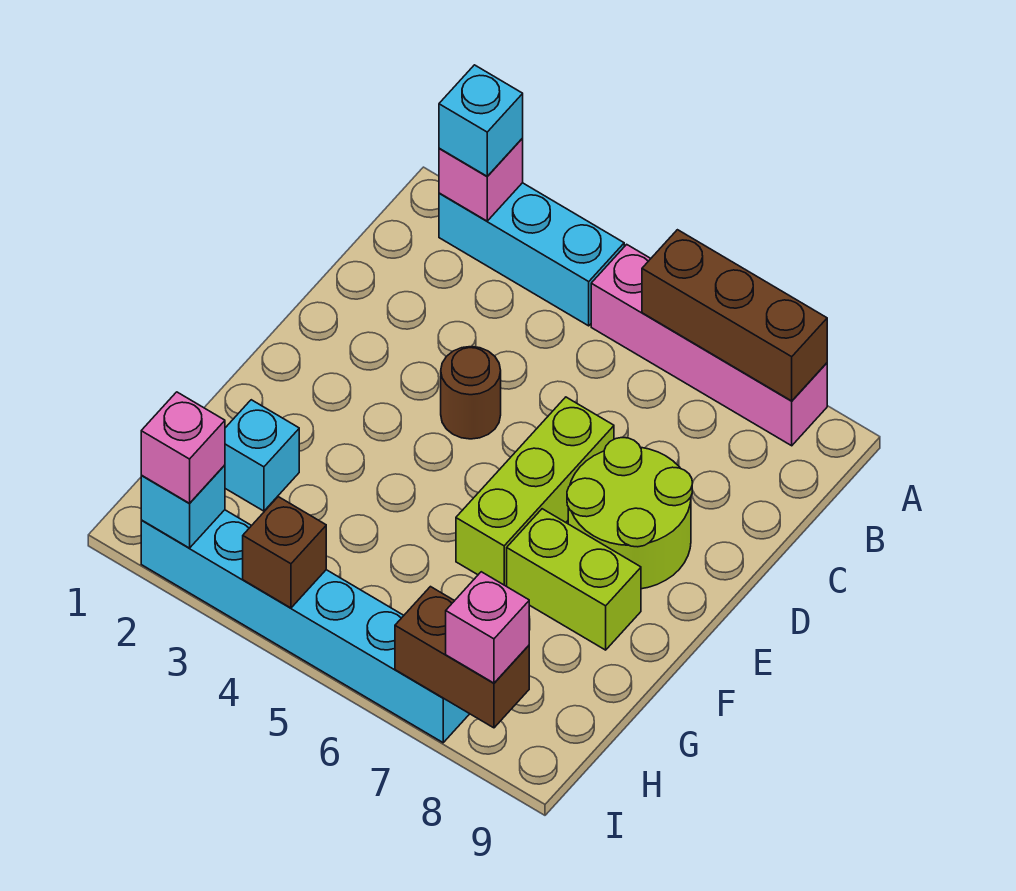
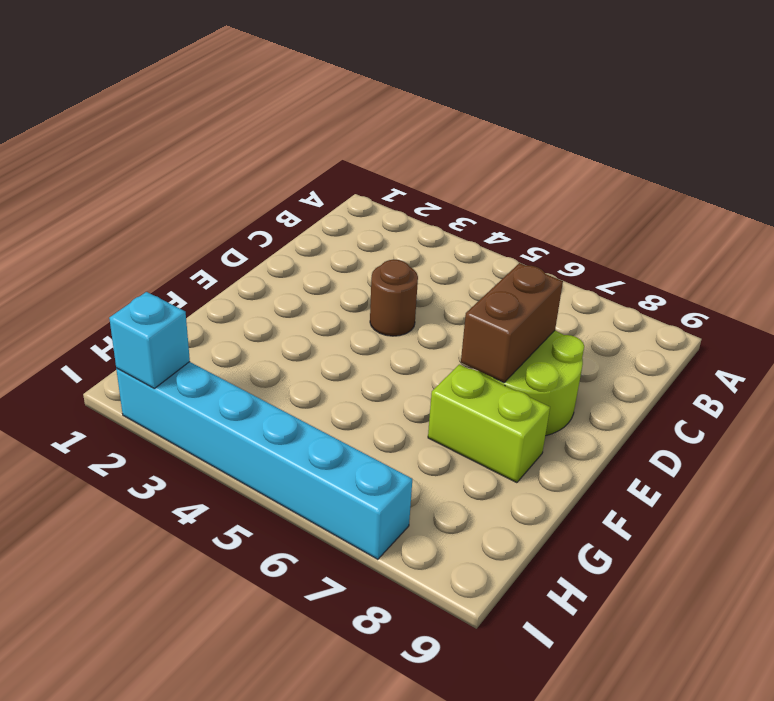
brown 1x2 brick [461,263,563,383] -> brown 1x2 brick turned to [395,587,529,728]
none -> cyan 1x3 brick [439,183,624,326]
none -> pink 1x4 brick [591,244,827,446]
none -> lime 1x3 brick [456,397,614,586]

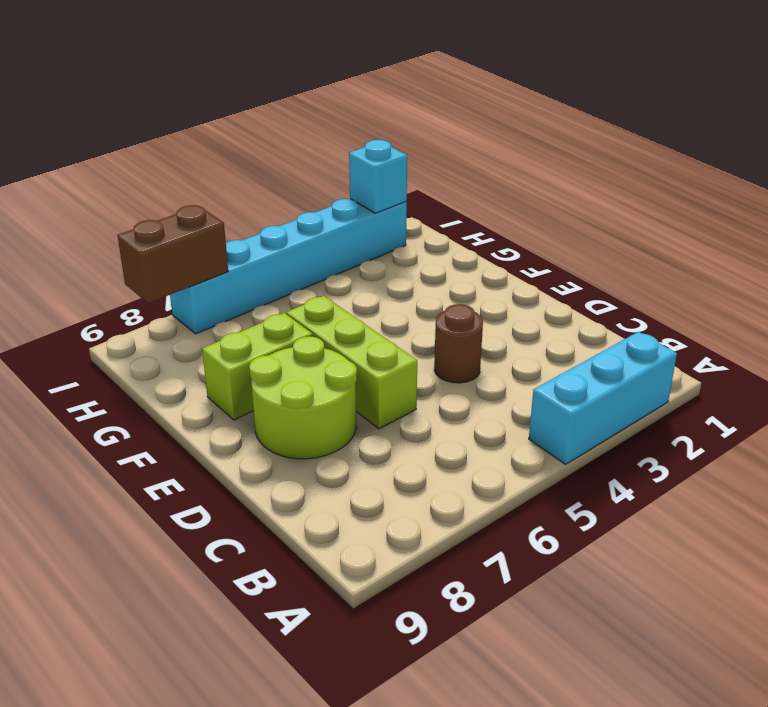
none -> pink 1x4 brick [591,244,827,446]
none -> cyan 1x1 brick [225,400,299,511]
none -> pink 1x1 brick [439,138,523,221]

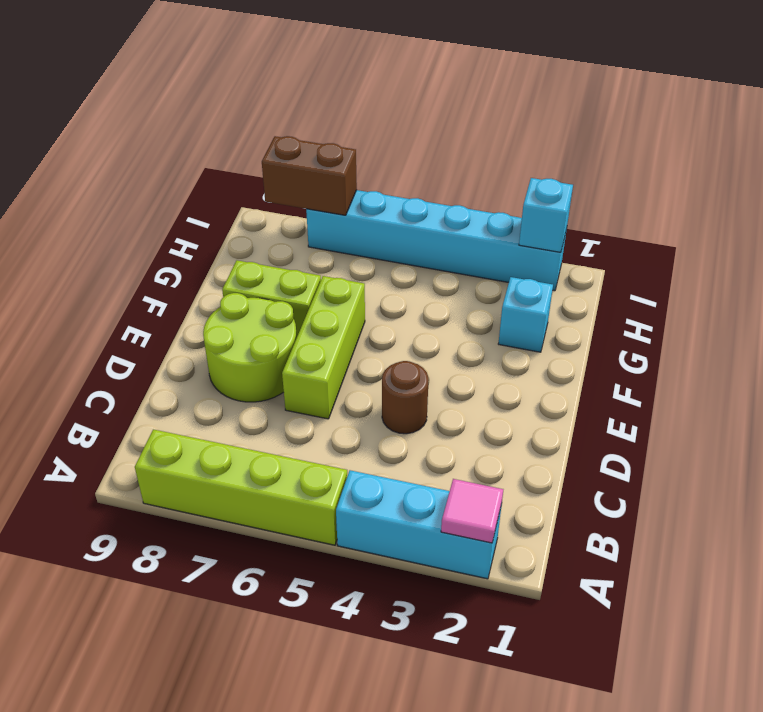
pink 1x1 tile [441,479,503,543] -> pink 1x1 brick [439,138,523,221]
lime 1x4 brick [135,429,347,545] -> pink 1x4 brick [591,244,827,446]
none -> brown 1x3 brick [642,230,827,401]
none -> brown 1x1 brick [243,497,326,608]
none -> cyan 1x1 brick [439,65,523,176]

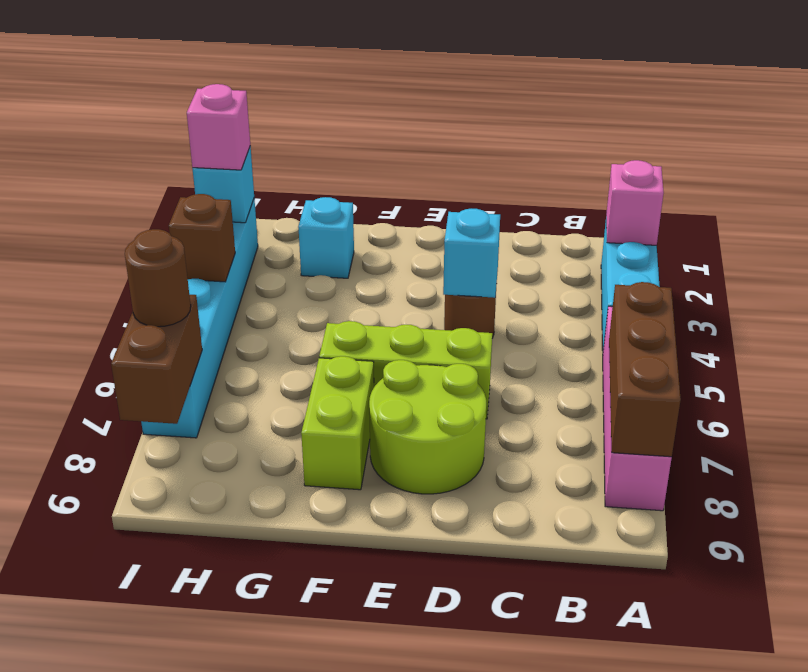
cyan 1x1 brick [443,209,500,298] -> cyan 1x1 brick moved to [439,65,523,176]
brown 1x1 round brick [125,229,191,327] -> none
none -> pink 1x1 brick [446,572,529,683]

